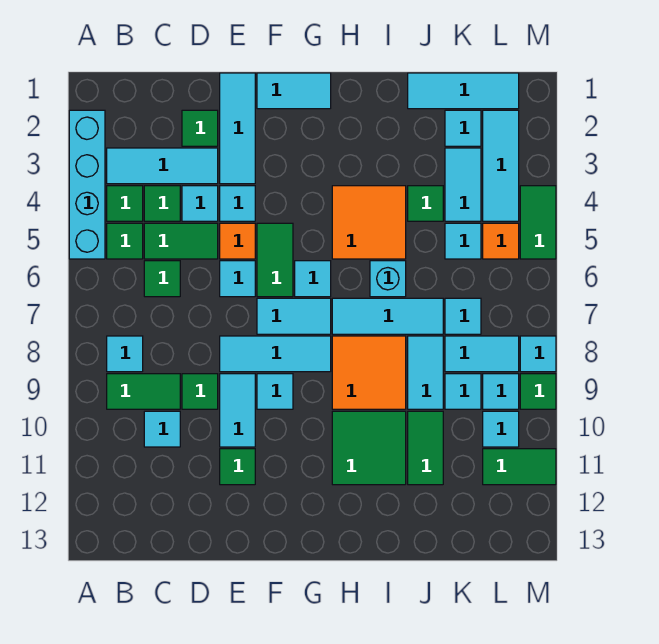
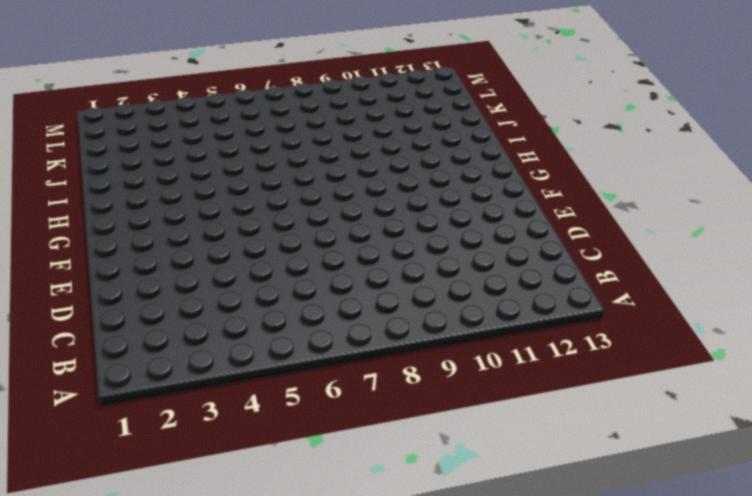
none -> cyan 1x4 brick [69,110,105,259]
none -> cyan 1x3 tile [107,148,218,184]
none -> green 1x1 tile [107,186,143,221]
none -> green 1x1 tile [107,223,143,259]

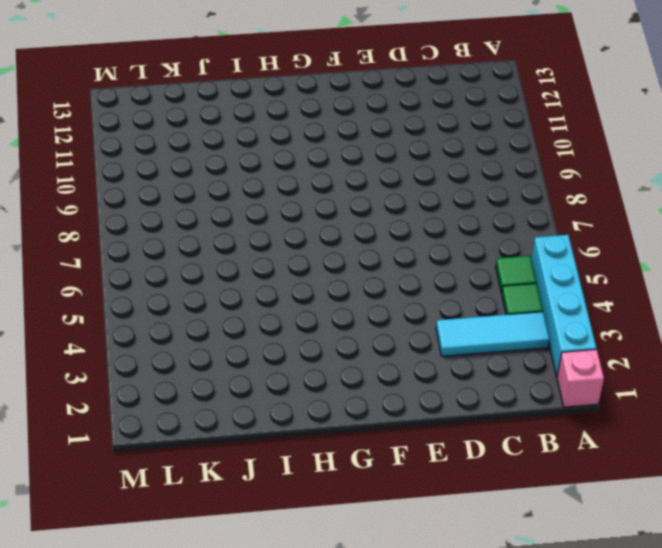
pink 1x1 brick [557,349,604,407] -> none
none -> cyan 1x1 tile [107,336,143,372]
none -> green 1x2 tile [107,374,180,409]
none -> green 1x1 tile [144,186,180,221]
none -> green 1x2 tile [144,223,218,259]

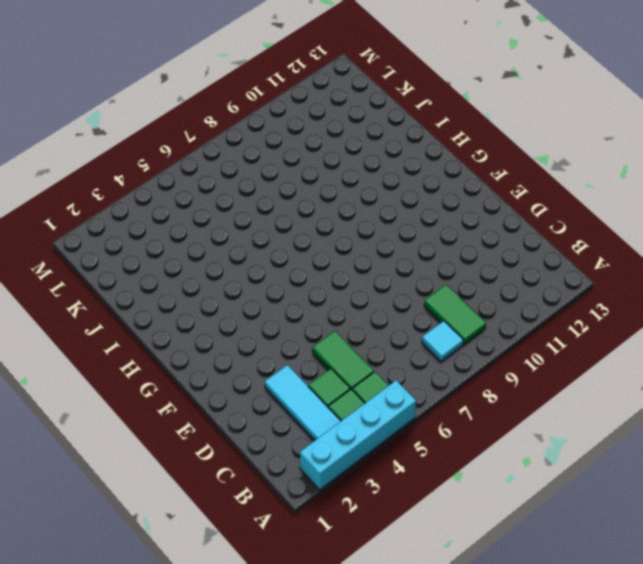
none -> green 1x1 tile [144,261,180,297]
none -> cyan 1x1 tile [144,411,180,447]
none -> green 1x1 tile [182,110,218,146]
none -> cyan 1x1 tile [182,186,218,221]

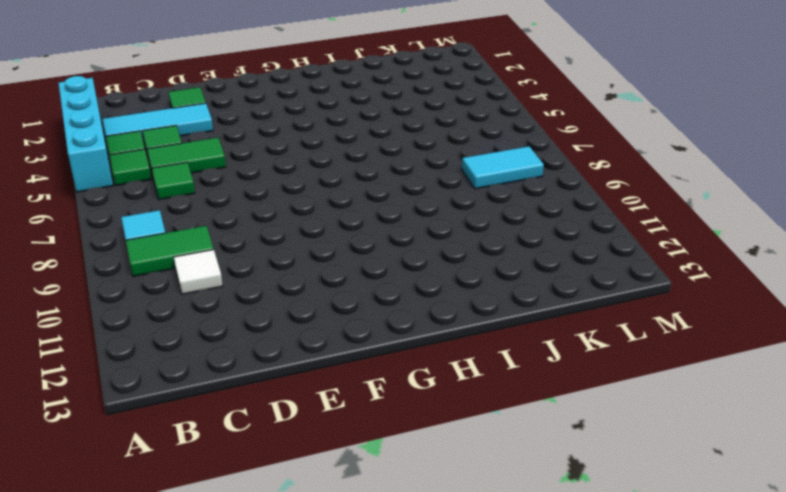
white 1x1 tile [174,250,223,294] -> cyan 1x1 tile [144,411,180,447]
none -> cyan 1x1 tile [182,186,218,221]
none -> green 1x1 tile [182,374,218,409]
none -> cyan 1x3 tile [220,73,255,184]
none -> cyan 1x1 tile [220,186,255,221]

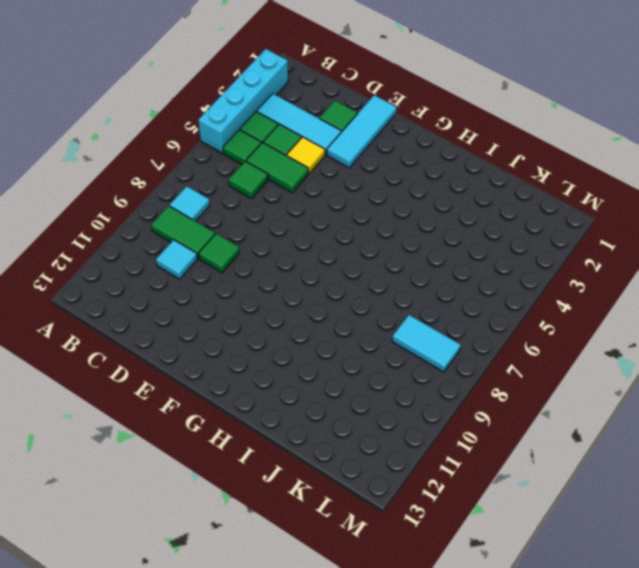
yellow 1x1 tile [287,137,325,174] -> cyan 1x1 tile [182,186,218,221]
none -> cyan 1x1 tile [220,186,255,221]
none -> orange 1x1 tile [220,223,255,259]
none -> cyan 1x1 tile [220,261,255,297]
none -> cyan 1x3 tile [220,336,331,372]

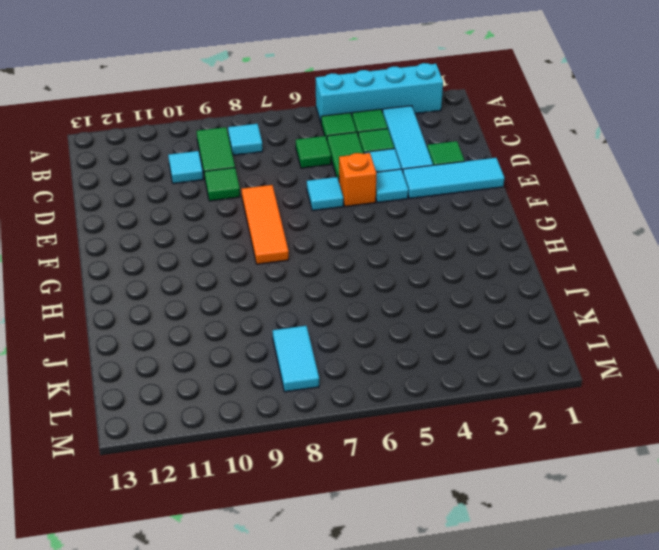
orange 1x1 brick [339,153,376,207] -> orange 1x1 tile [220,223,255,259]
orange 1x3 tile [241,185,289,264] -> cyan 1x3 tile [220,336,331,372]
none -> cyan 1x2 tile [220,374,255,447]
none -> green 1x1 tile [220,449,255,485]
none -> cyan 1x2 tile [257,73,331,109]
none -> green 1x2 tile [257,223,293,297]

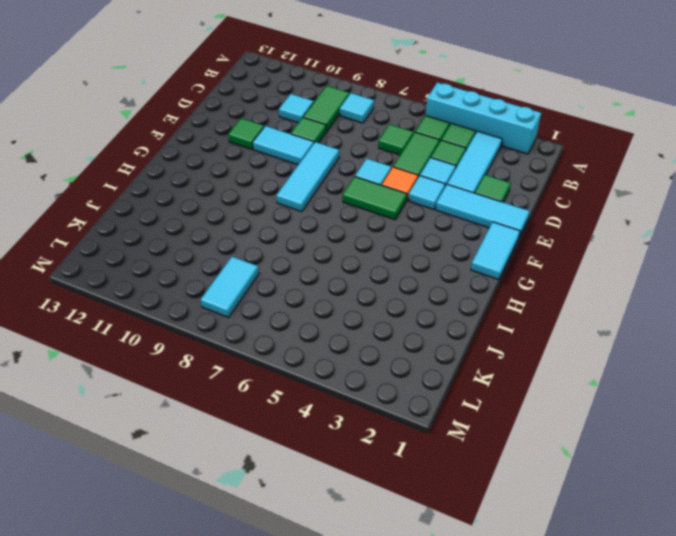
none -> cyan 1x2 tile [257,298,331,334]
none -> cyan 1x1 tile [257,374,293,409]
none -> cyan 1x1 tile [295,261,331,297]
none -> orange 2x2 tile [332,186,406,259]

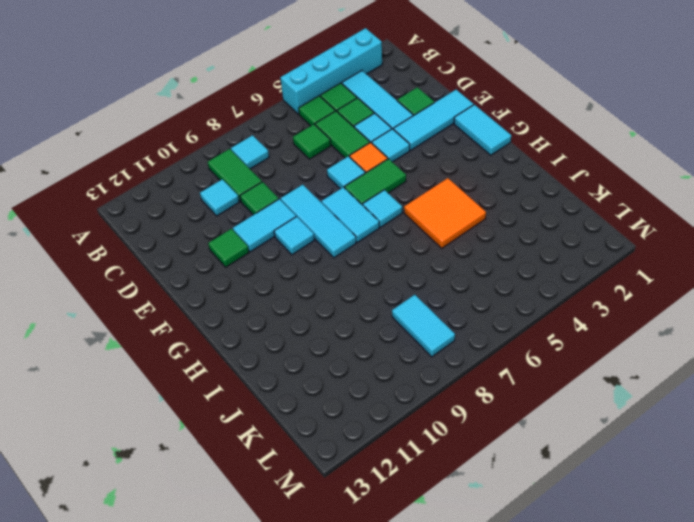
none -> cyan 1x3 tile [332,298,443,334]
none -> orange 2x2 tile [332,336,406,409]
none -> green 2x2 tile [332,411,406,485]
none -> cyan 1x1 brick [370,261,406,297]

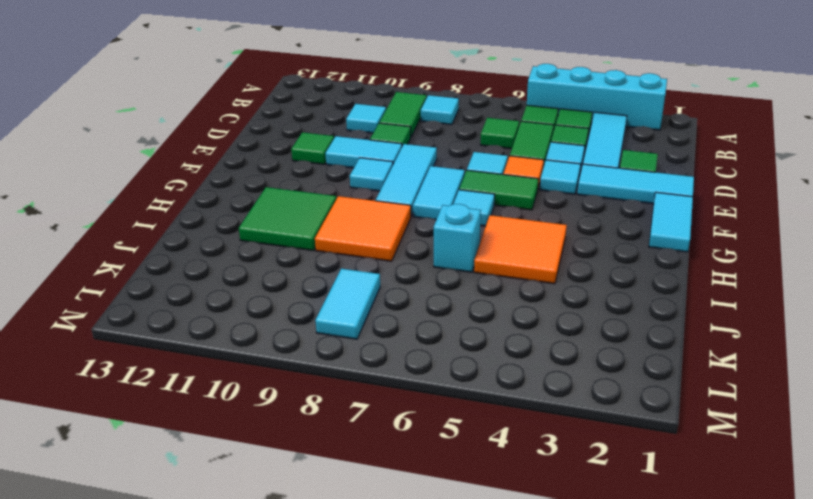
none -> cyan 1x3 tile [332,298,443,334]
none -> cyan 1x3 tile [408,73,519,109]
none -> green 1x1 tile [408,186,443,221]
none -> cyan 1x2 tile [408,336,443,409]

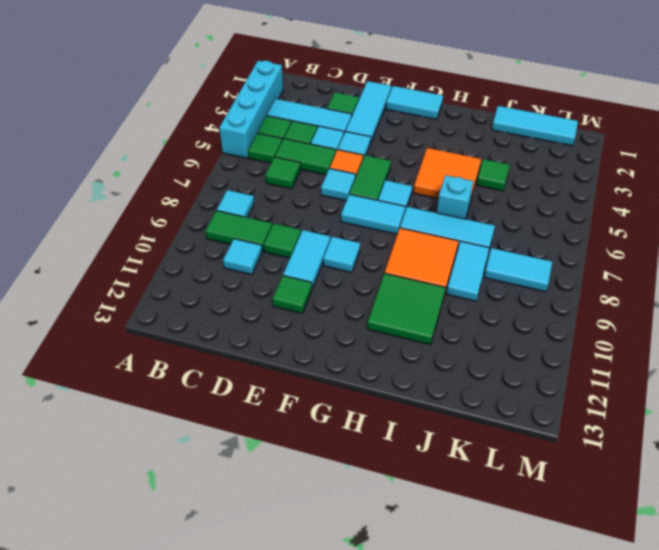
none -> cyan 1x3 tile [220,336,331,372]
none -> green 1x2 tile [408,411,443,485]
none -> cyan 1x1 tile [445,110,481,146]
none -> cyan 1x2 tile [445,148,481,221]

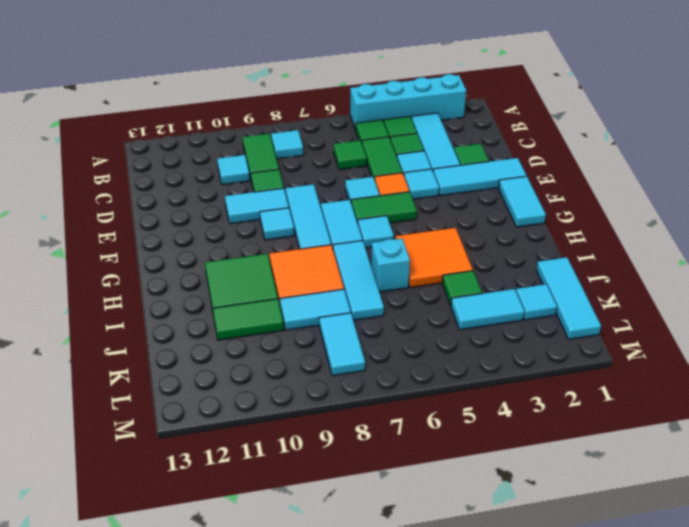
none -> green 1x1 tile [220,449,255,485]
none -> cyan 1x1 tile [445,223,481,259]
none -> cyan 1x1 tile [445,298,481,334]
none -> cyan 1x1 tile [445,374,481,409]

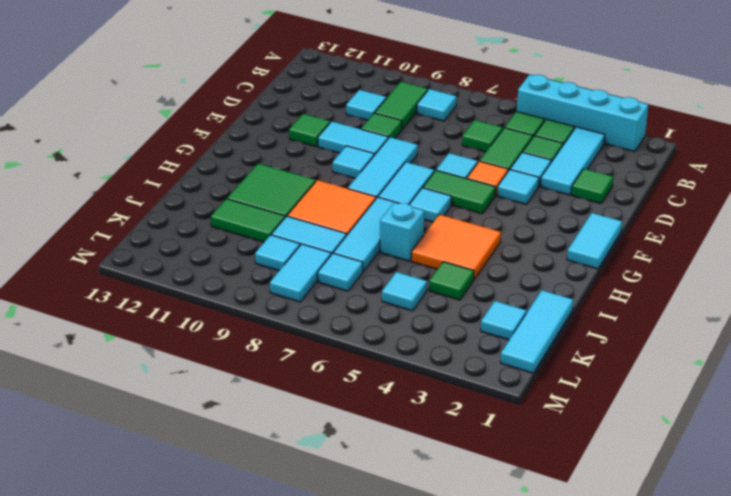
none -> cyan 1x3 tile [220,73,255,184]
none -> cyan 1x2 tile [445,148,481,221]
none -> cyan 1x3 tile [483,110,519,221]
none -> orange 1x1 tile [483,223,519,259]

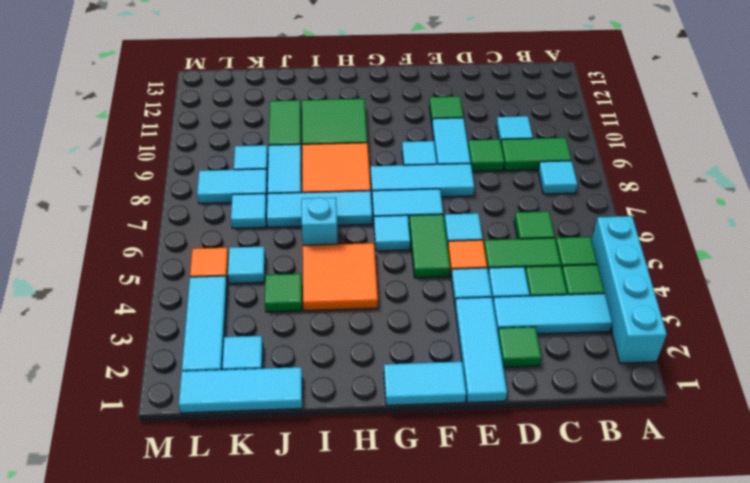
none -> cyan 1x2 tile [445,148,481,221]
none -> cyan 1x1 tile [483,374,519,409]
none -> cyan 1x1 tile [483,411,519,447]
none -> green 1x2 tile [483,449,556,485]

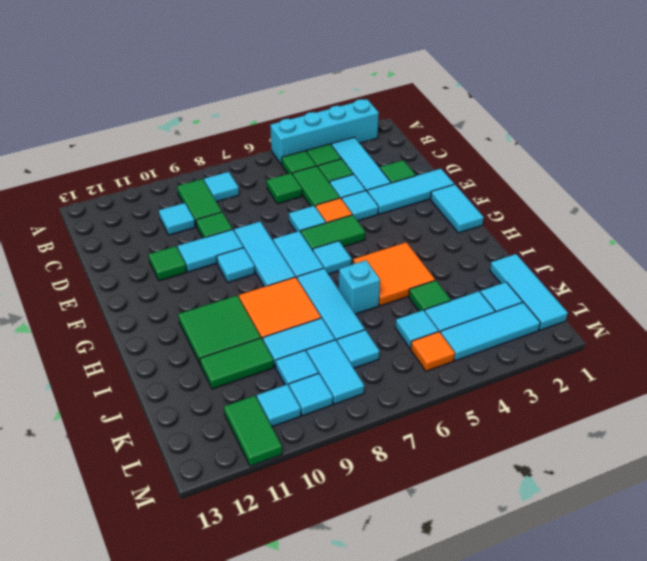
none -> green 1x2 tile [520,186,556,259]
none -> cyan 1x1 tile [520,336,556,372]
none -> green 1x1 tile [520,374,556,409]

